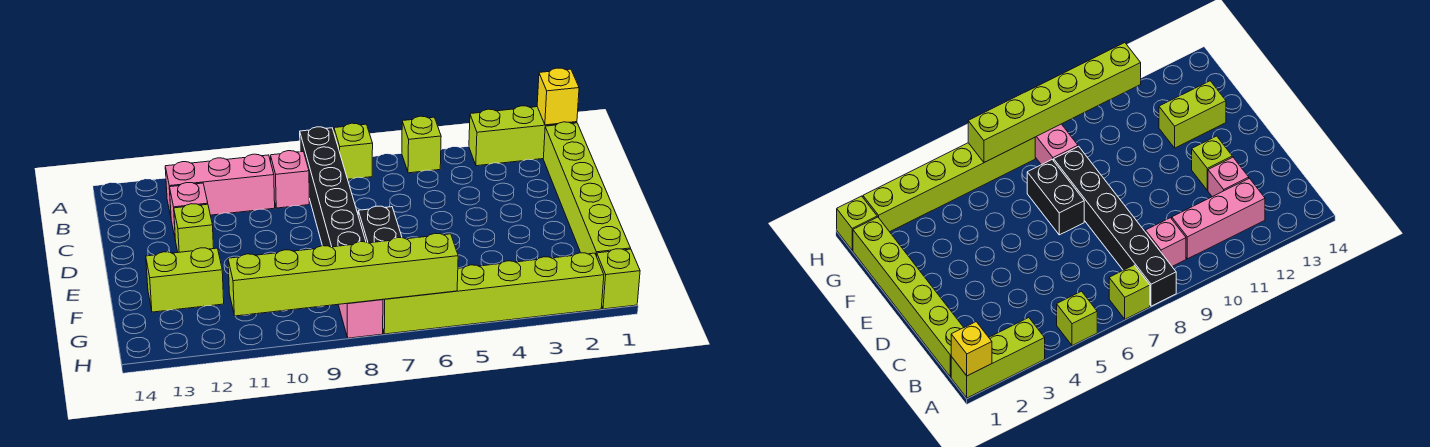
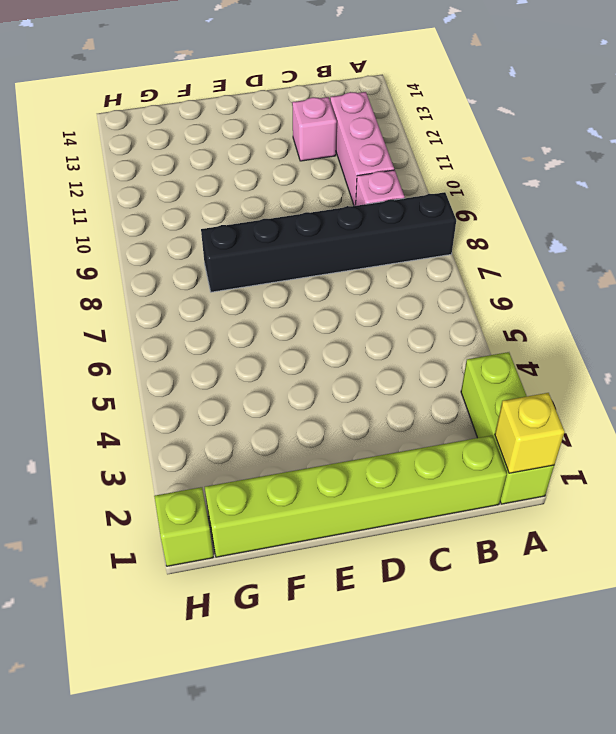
none -> lime 1x1 brick [402,116,441,173]
none -> lime 1x1 brick [334,123,373,179]
none -> lime 1x1 brick [174,204,214,252]

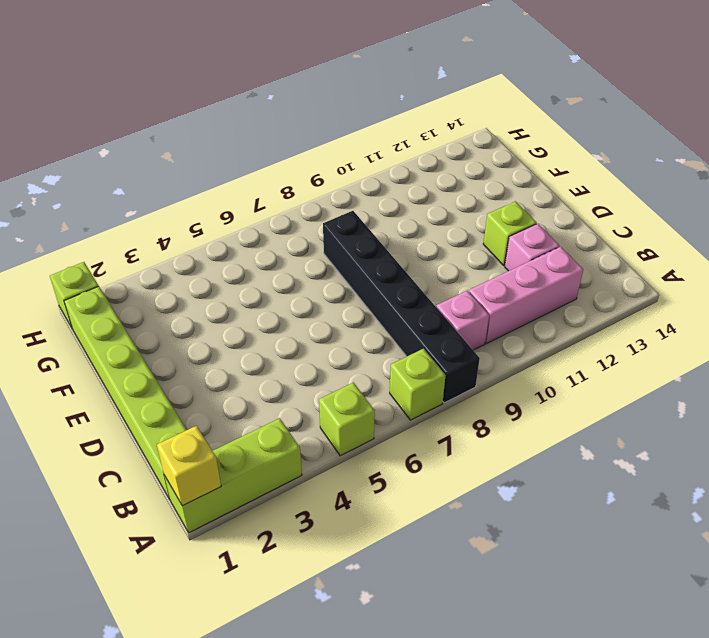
none -> black 1x2 brick [358,206,402,243]
none -> lime 1x2 brick [146,248,224,312]
none -> pink 1x2 brick [338,299,383,338]

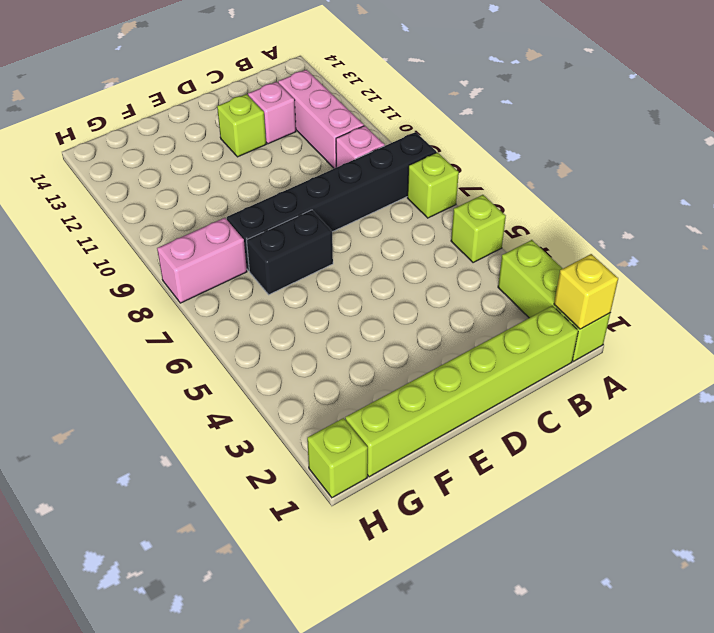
none -> lime 1x2 brick [146,248,224,312]
none -> lime 1x6 brick [383,253,604,334]
none -> lime 1x6 brick [228,234,458,316]

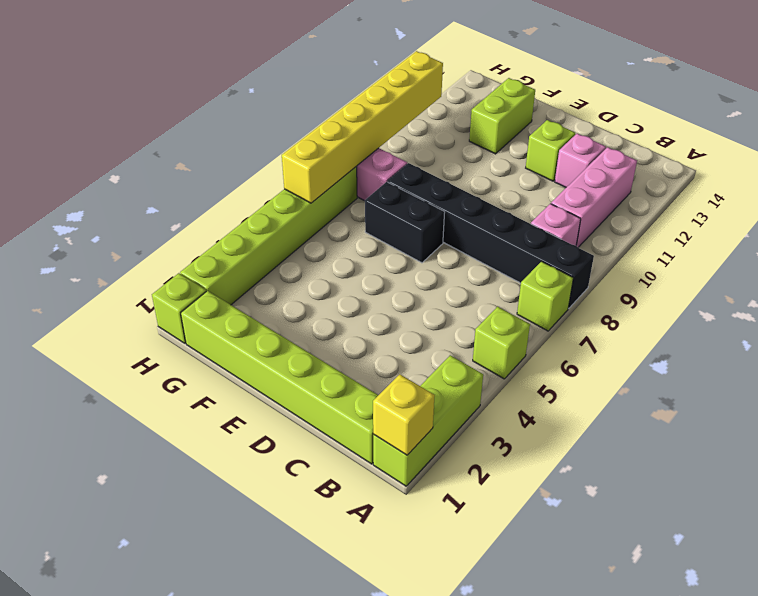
yellow 1x6 brick [282,51,443,203] -> lime 1x6 brick [228,234,458,316]

